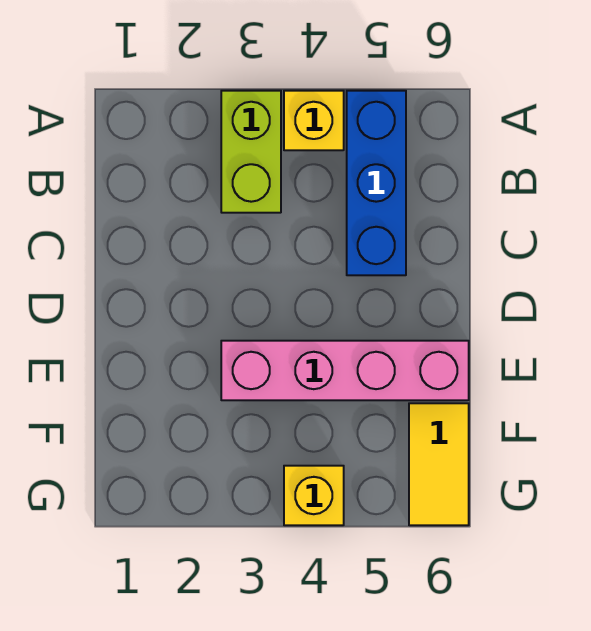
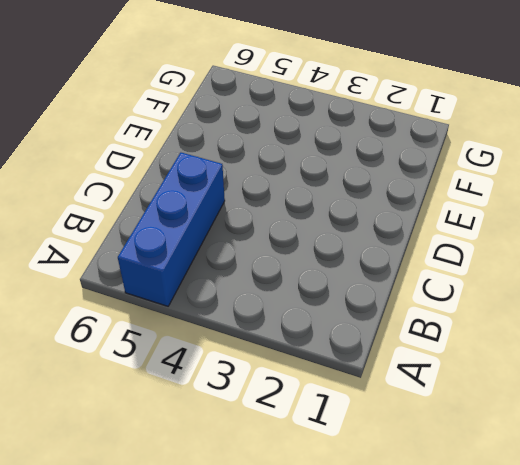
none -> lime 1x2 brick [221,91,281,213]
none -> yellow 1x1 brick [284,91,344,150]

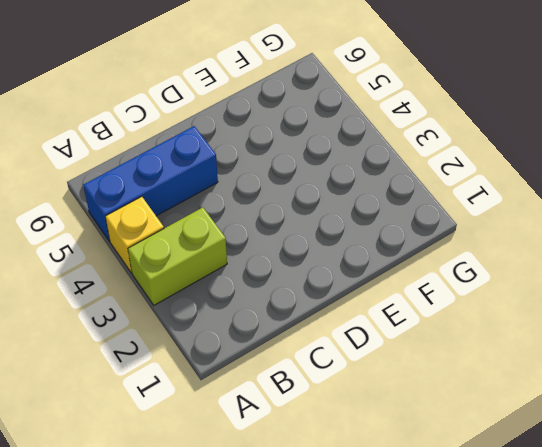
none -> pink 1x4 brick [221,341,469,400]
none -> yellow 1x2 tile [409,403,469,525]

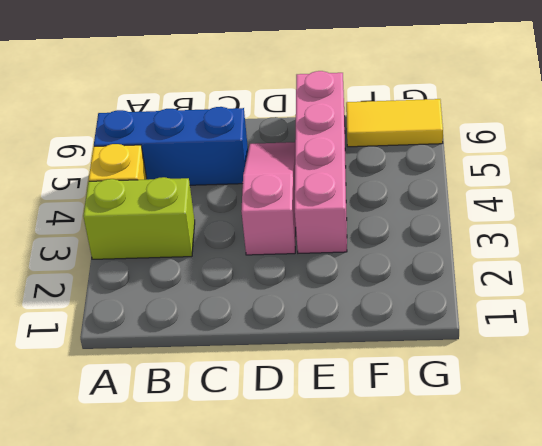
pink 1x3 slope [241,142,296,255] -> none
none -> yellow 1x1 brick [284,466,344,525]

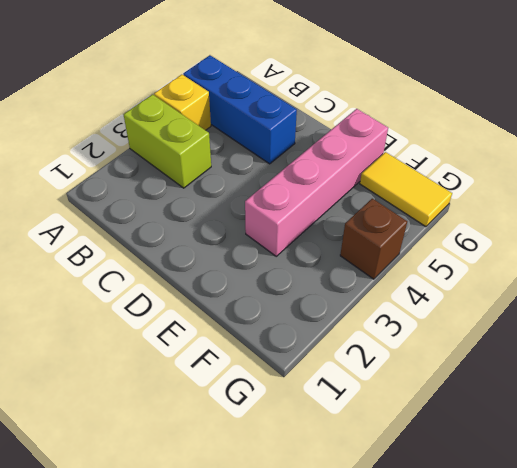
brown 1x1 brick [340,199,407,279] -> yellow 1x1 brick [284,466,344,525]

